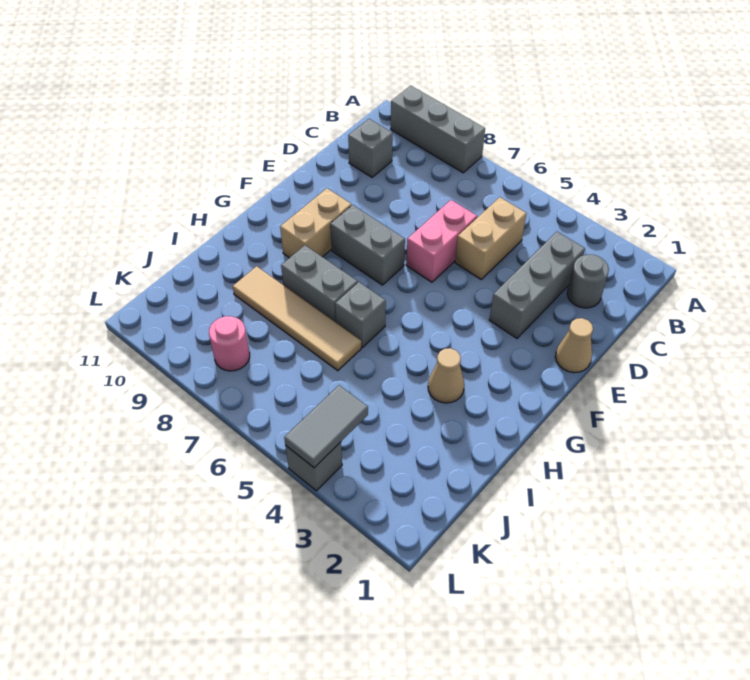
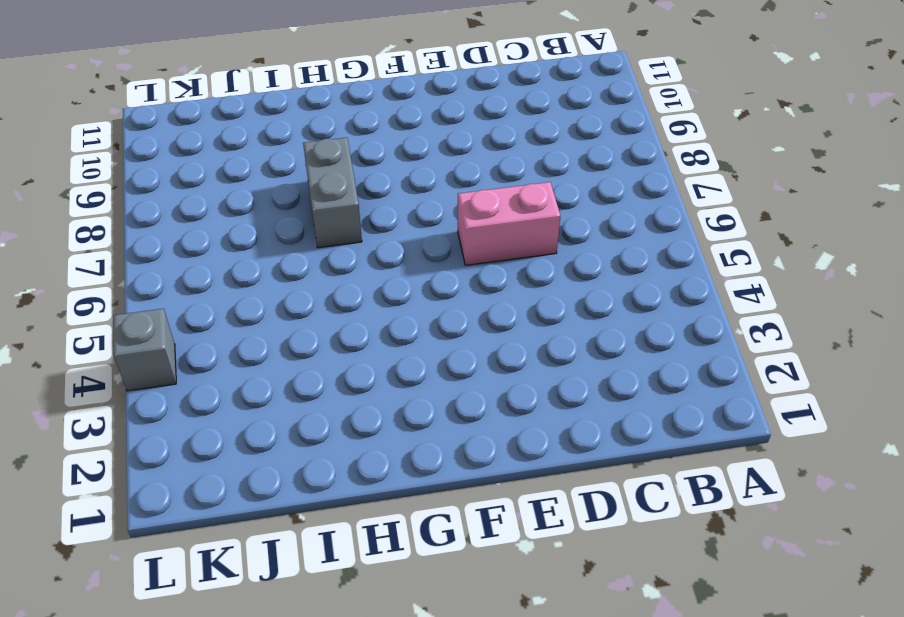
none -> grey 1x3 brick [391,86,485,173]
none -> grey 1x1 round brick [567,255,609,308]
none -> grey 1x3 brick [489,232,585,338]

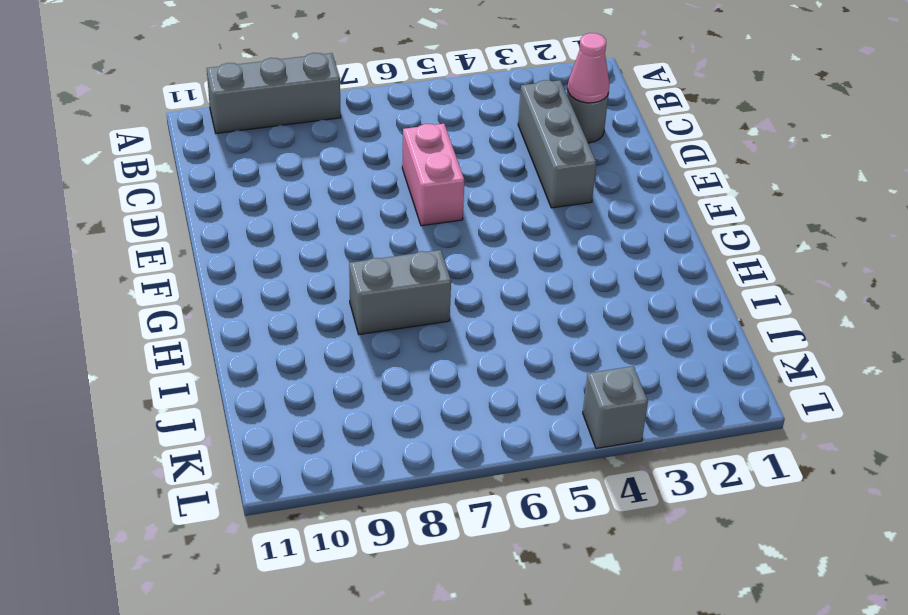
pink 1x1 cone [568,33,610,103] -> none
none -> tan 1x2 brick [455,197,526,279]
none -> grey 1x1 brick [348,119,393,177]
none -> tan 1x1 cone [555,318,593,373]

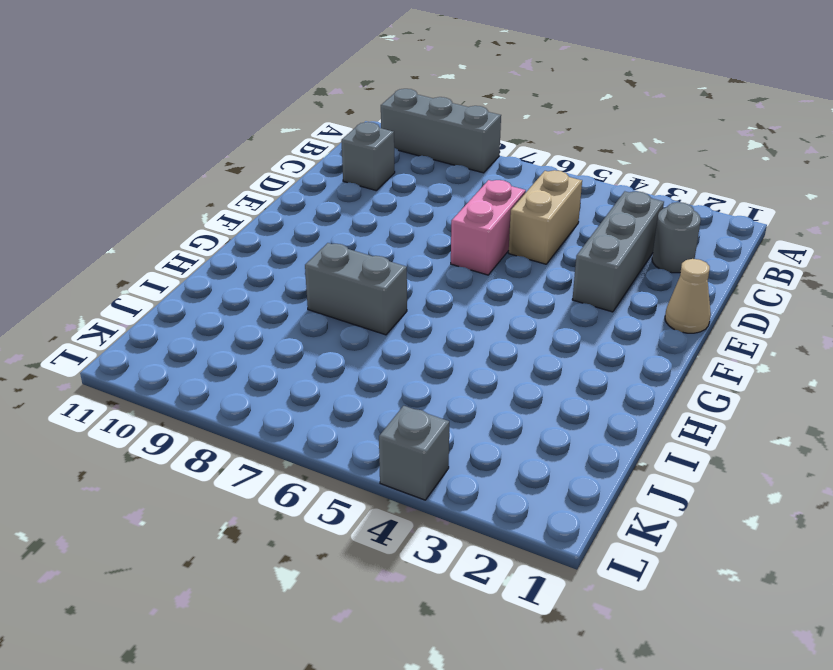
none -> grey 1x2 brick [330,205,405,285]
none -> tan 1x2 brick [280,188,352,258]
none -> tan 1x1 cone [428,348,464,403]

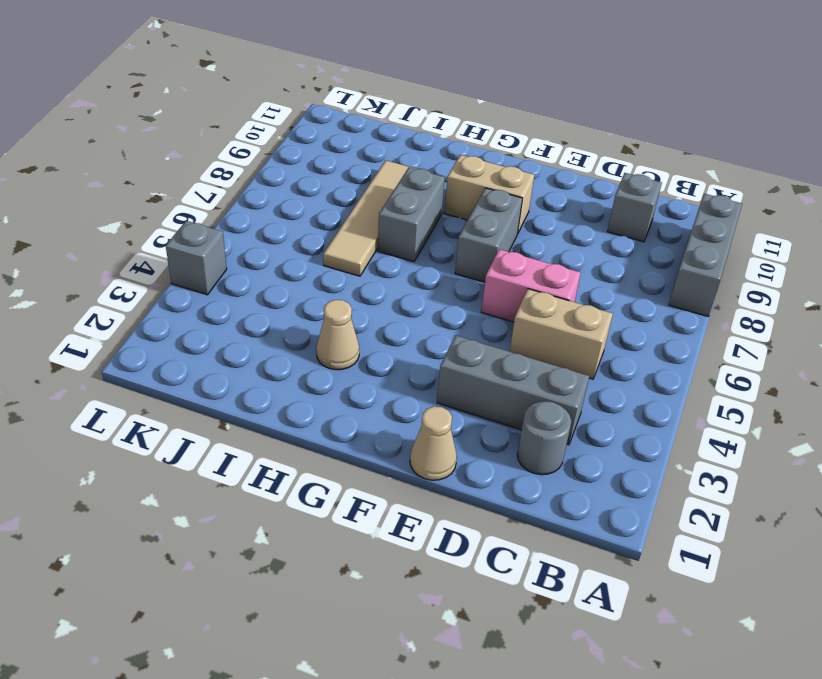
none -> grey 1x1 brick [335,282,386,347]
none -> pink 1x1 round brick [209,316,250,371]
none -> grey 1x2 tile [284,385,368,468]

